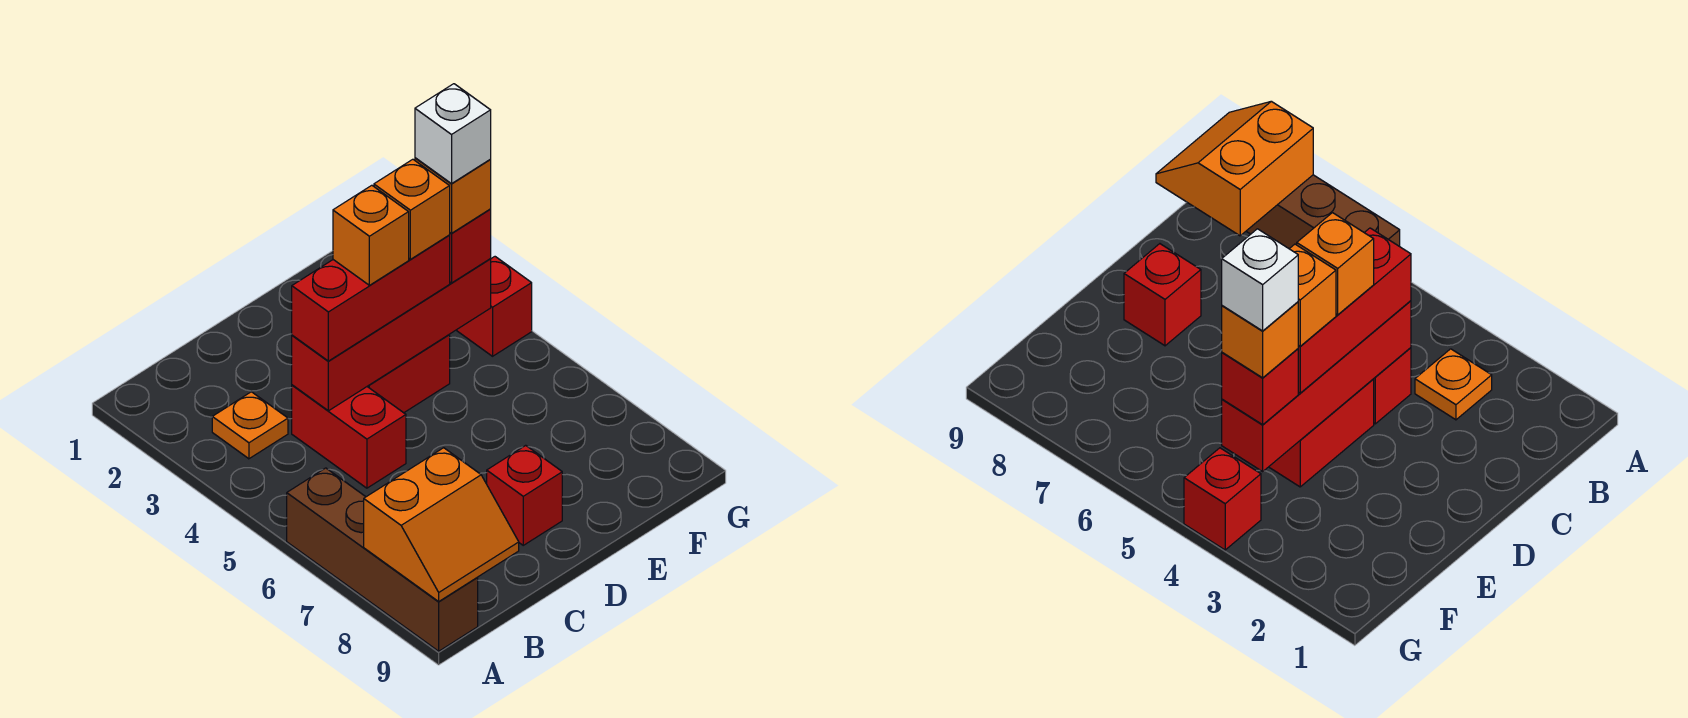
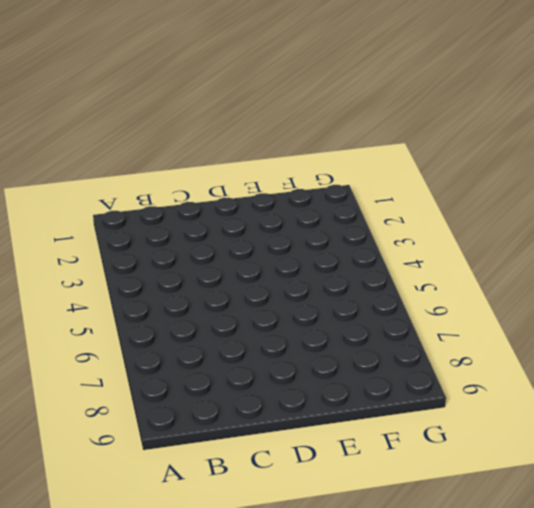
none -> brown 1x4 brick [287,468,478,651]
none -> orange 1x1 plate [212,392,288,459]
none -> red 1x2 brick [292,385,406,488]

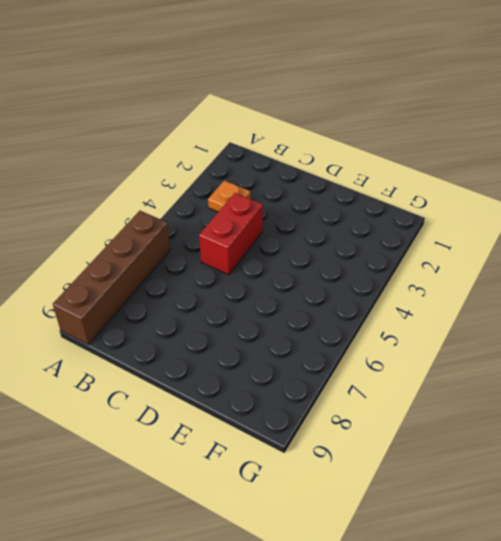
none -> red 1x2 brick [367,335,450,413]
none -> red 1x1 brick [487,445,562,545]
none -> red 1x1 brick [456,257,532,356]

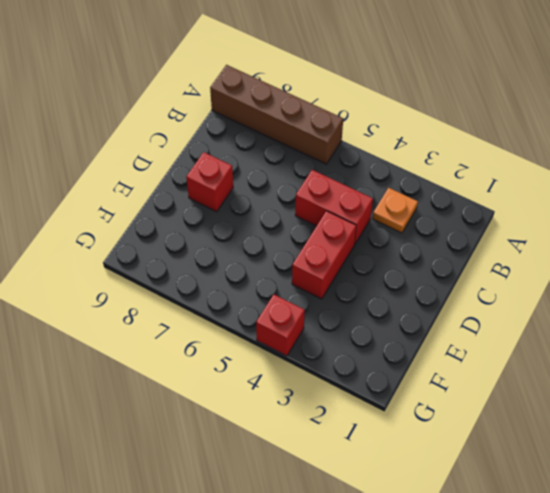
none -> orange 2x2 slope [364,448,519,601]
none -> red 1x4 brick [292,259,491,411]
none -> red 1x3 brick [292,235,450,361]

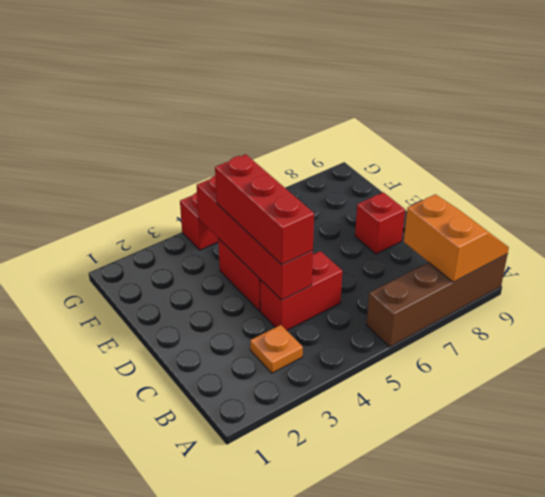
none -> red 1x1 brick [449,209,491,283]
none -> orange 1x1 brick [333,185,409,285]
none -> orange 1x1 brick [374,159,450,259]

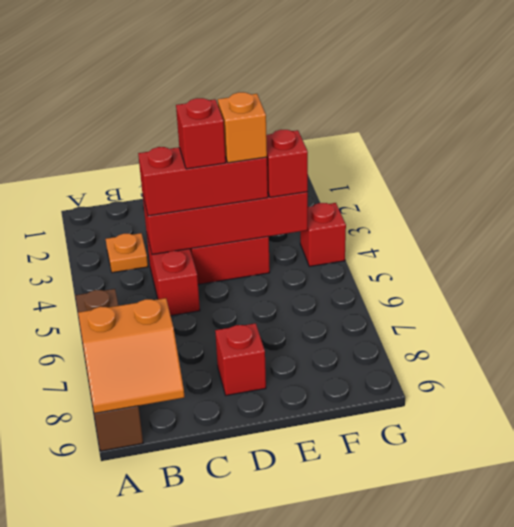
red 1x1 brick [176,98,226,169] -> orange 1x1 brick [333,185,409,285]
none -> orange 1x1 brick [415,158,491,233]
none -> white 1x1 brick [415,84,491,184]

